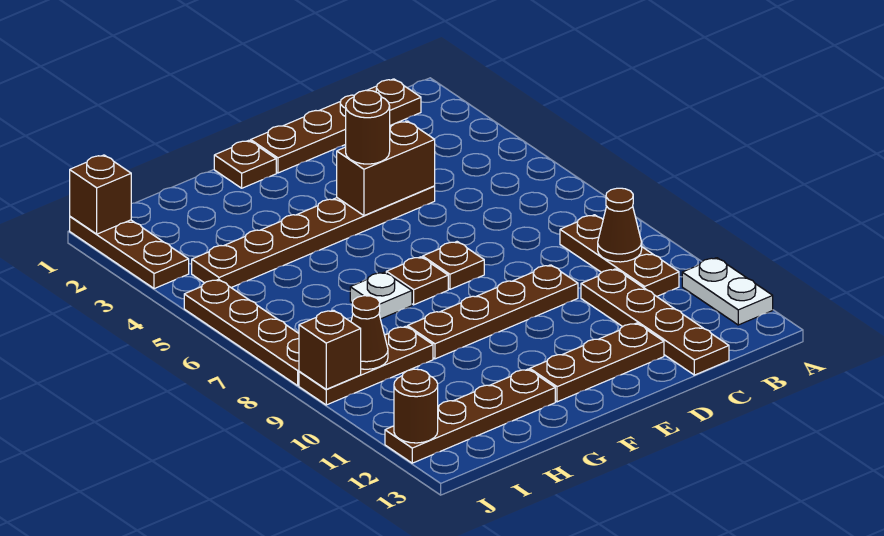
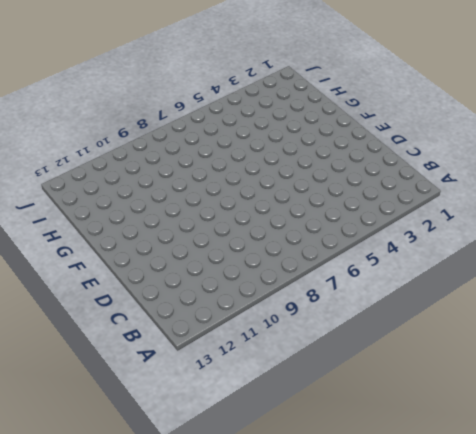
none -> white 1x2 plate [682,258,773,325]
none -> brown 1x4 plate [251,79,421,173]
none -> brown 1x3 plate [560,215,679,296]

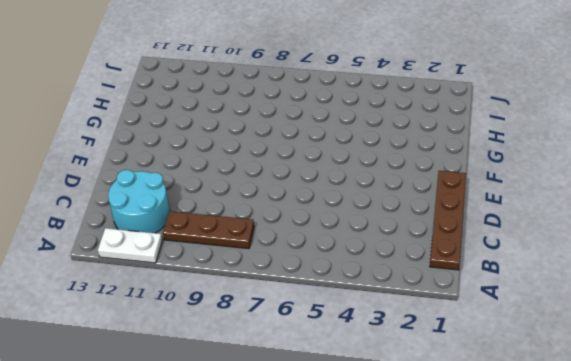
cyan 2x2 round brick [108,170,170,233] -> brown 1x4 plate [581,269,729,375]
none -> brown 1x6 plate [192,186,435,288]
none -> brown 1x4 plate [408,265,578,359]
none -> brown 1x3 plate [530,323,664,402]

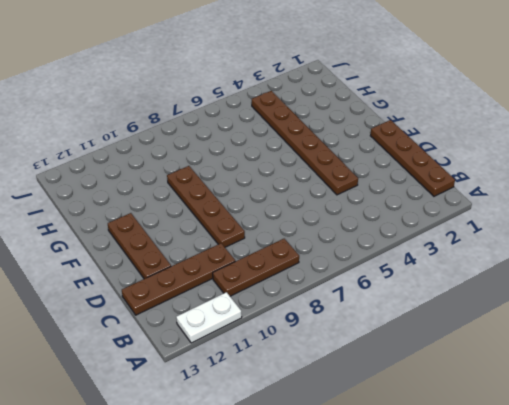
none -> brown 1x1 plate [423,242,484,289]
none -> brown 1x1 plate [214,140,276,188]
none -> brown 1x1 plate [386,257,448,305]

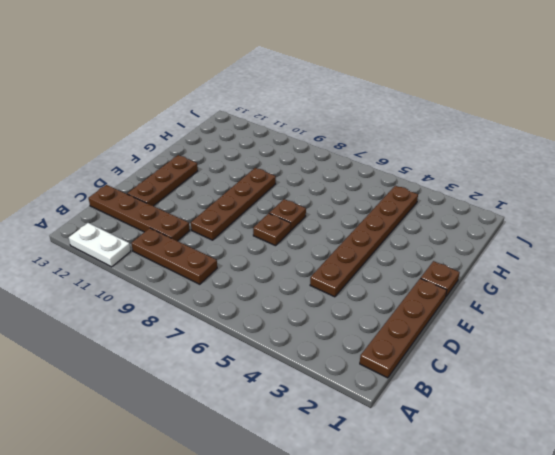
none -> white 1x1 plate [350,272,412,319]
none -> brown 1x4 plate [385,369,555,463]
none -> brown 1x3 plate [299,326,433,405]

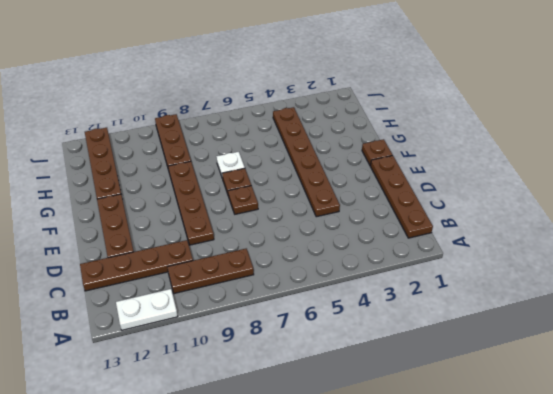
none -> brown 1x3 plate [70,217,189,289]
none -> brown 1x4 plate [184,279,299,386]
none -> brown 1x1 cone [598,188,642,262]

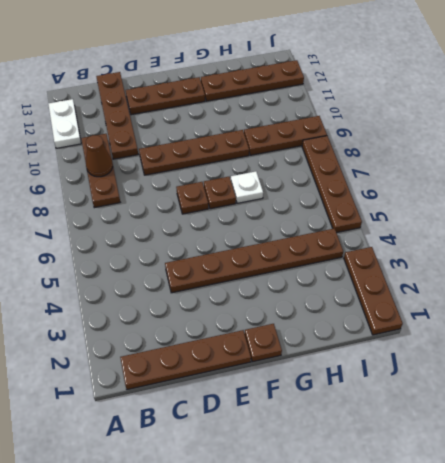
none -> brown 1x2 brick [337,121,435,216]
none -> brown 1x1 cone [351,296,388,369]
none -> brown 1x1 brick [70,155,131,234]

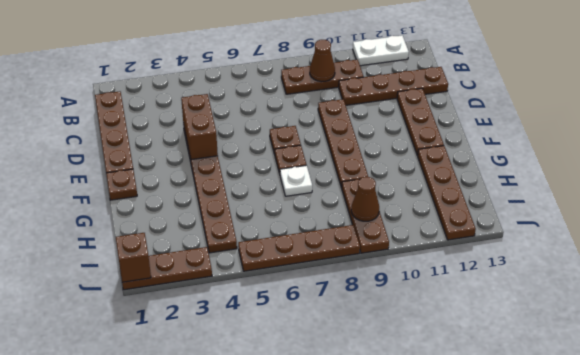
none -> brown 1x1 brick [299,310,361,389]
none -> brown 1x1 round brick [394,369,438,443]
none -> brown 1x1 round brick [346,90,390,164]

